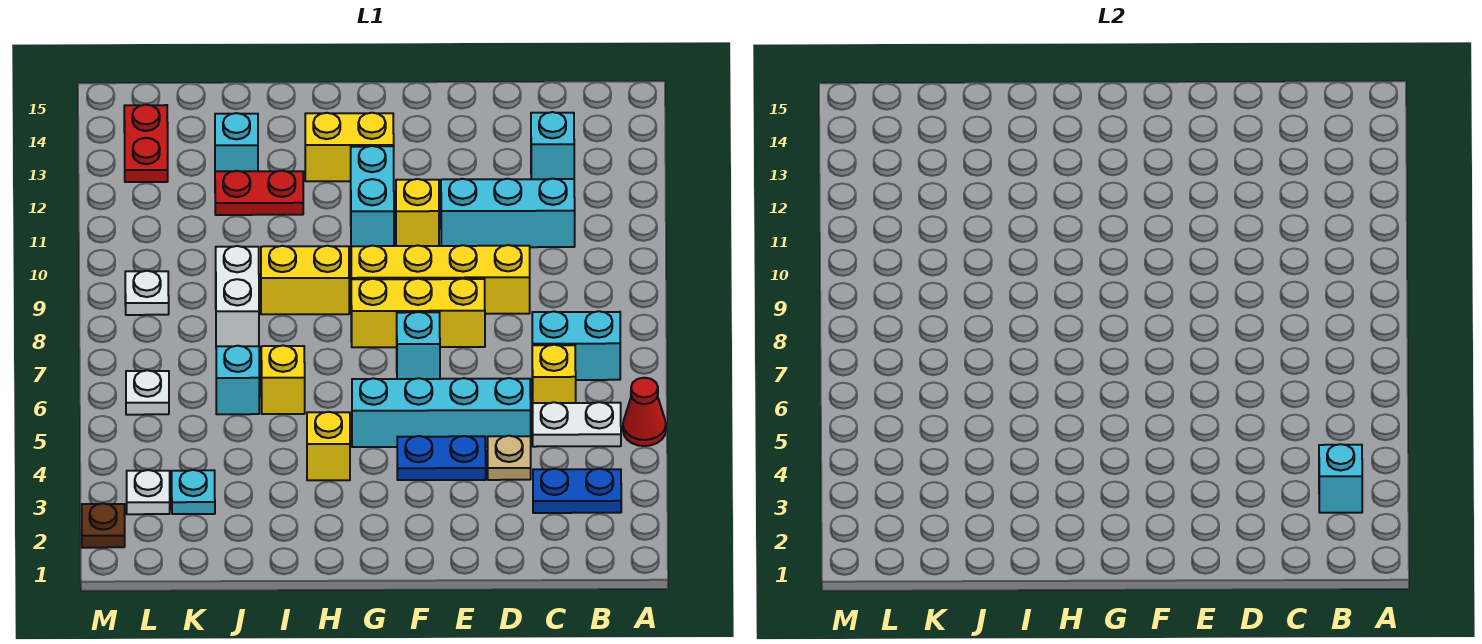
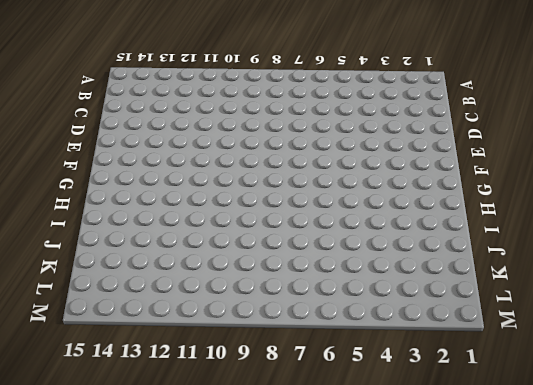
none -> red 1x1 cone [623,378,666,446]
none -> blue 1x2 plate [533,469,621,513]
none -> white 1x2 plate [533,402,621,447]
none -> cyan 1x2 brick [532,311,620,380]

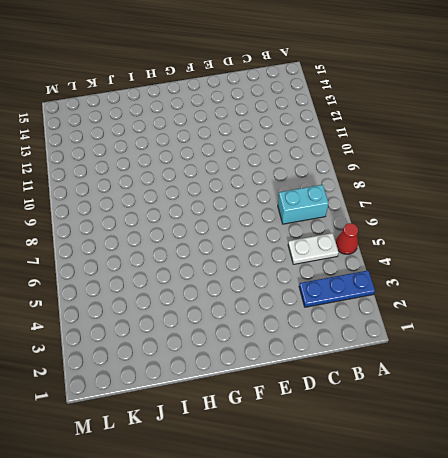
blue 1x3 plate [299,271,375,307] -> blue 1x2 plate [533,469,621,513]
none -> yellow 1x1 brick [532,345,576,405]
none -> cyan 1x3 brick [441,179,575,247]
none -> cyan 1x1 brick [531,112,574,179]
none -> tan 1x1 plate [488,436,531,480]

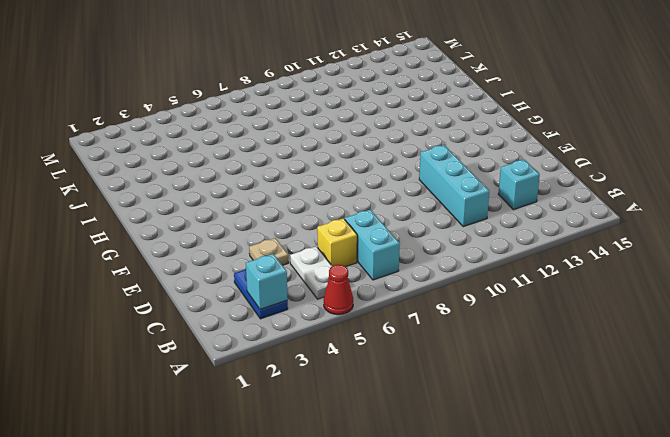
none -> cyan 1x4 brick [352,378,531,447]
none -> yellow 1x4 brick [351,245,530,314]
none -> blue 1x2 plate [397,436,486,480]
none -> yellow 1x3 brick [351,279,485,347]

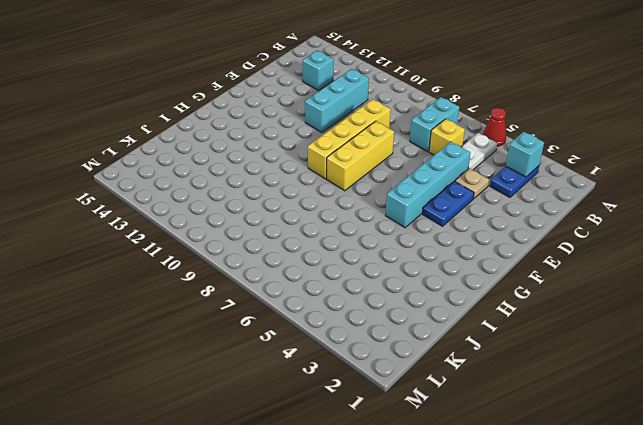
none -> cyan 1x1 brick [397,312,440,379]
none -> yellow 1x1 brick [396,179,439,246]
none -> cyan 1x2 brick [351,146,394,246]
none -> yellow 1x2 brick [305,113,394,181]

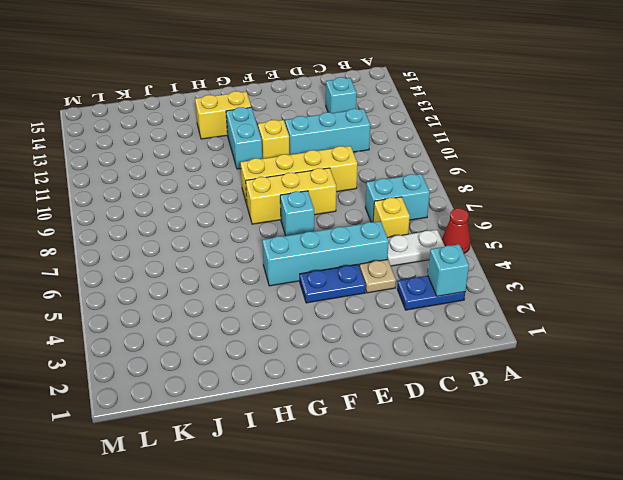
none -> yellow 1x1 brick [307,412,350,480]
none -> yellow 1x2 brick [261,246,349,314]
none -> yellow 1x1 brick [261,346,305,414]
none -> red 1x2 plate [215,171,303,215]

